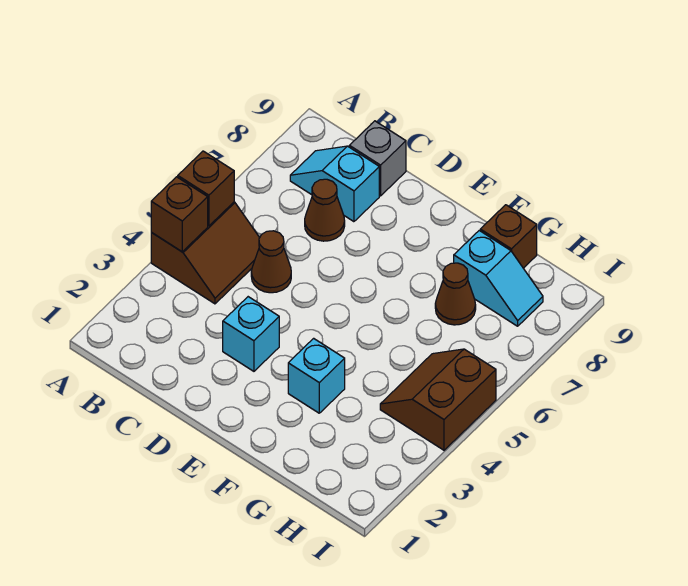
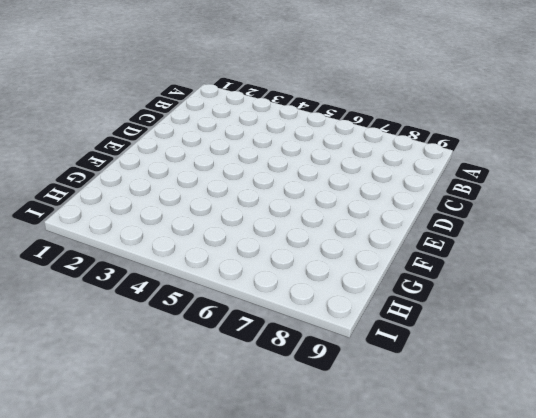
none -> brown 2x2 slope [151,202,260,304]
none -> cyan 1x2 slope [290,146,379,222]
none -> brown 1x1 cone [251,231,291,293]

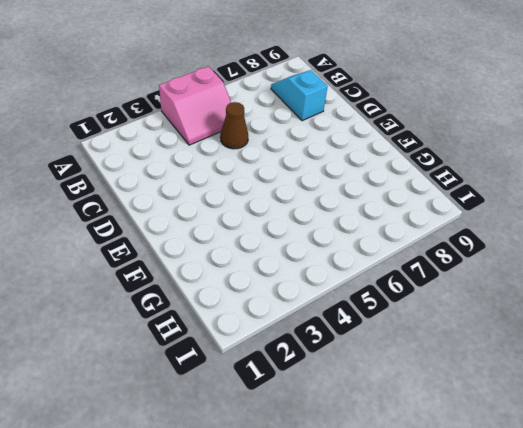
pink 2x2 slope [159,66,231,145] -> brown 2x2 slope [151,202,260,304]
none -> brown 1x1 cone [305,179,345,241]
none -> grey 1x1 brick [349,121,406,196]
none -> cyan 1x1 brick [223,297,279,371]

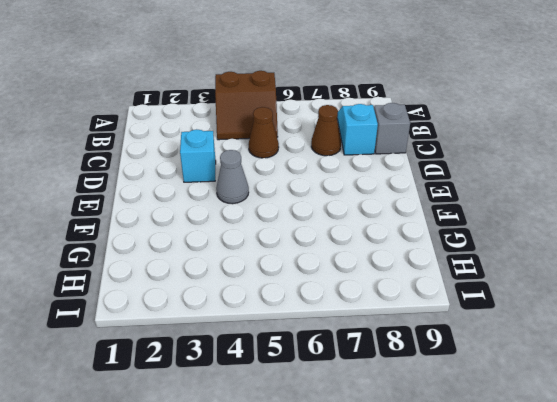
grey 1x1 cone [216,150,249,204] -> none
none -> cyan 1x1 brick [288,338,345,413]
none -> brown 1x1 cone [435,263,476,325]
none -> cyan 1x2 slope [454,231,543,326]

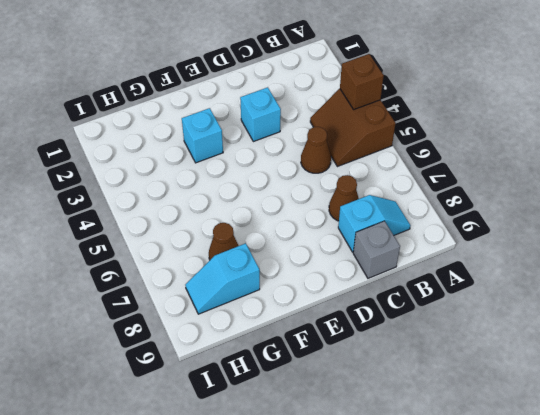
none -> brown 1x1 brick [480,205,537,268]
none -> brown 2x2 slope [380,349,496,450]
none -> brown 1x1 brick [178,151,234,226]

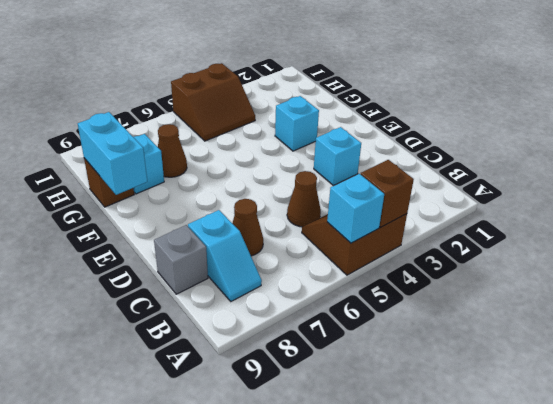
cyan 1x1 brick [327,174,384,243] -> brown 1x1 brick [178,151,234,226]
cyan 1x2 brick [78,112,147,195] -> none

